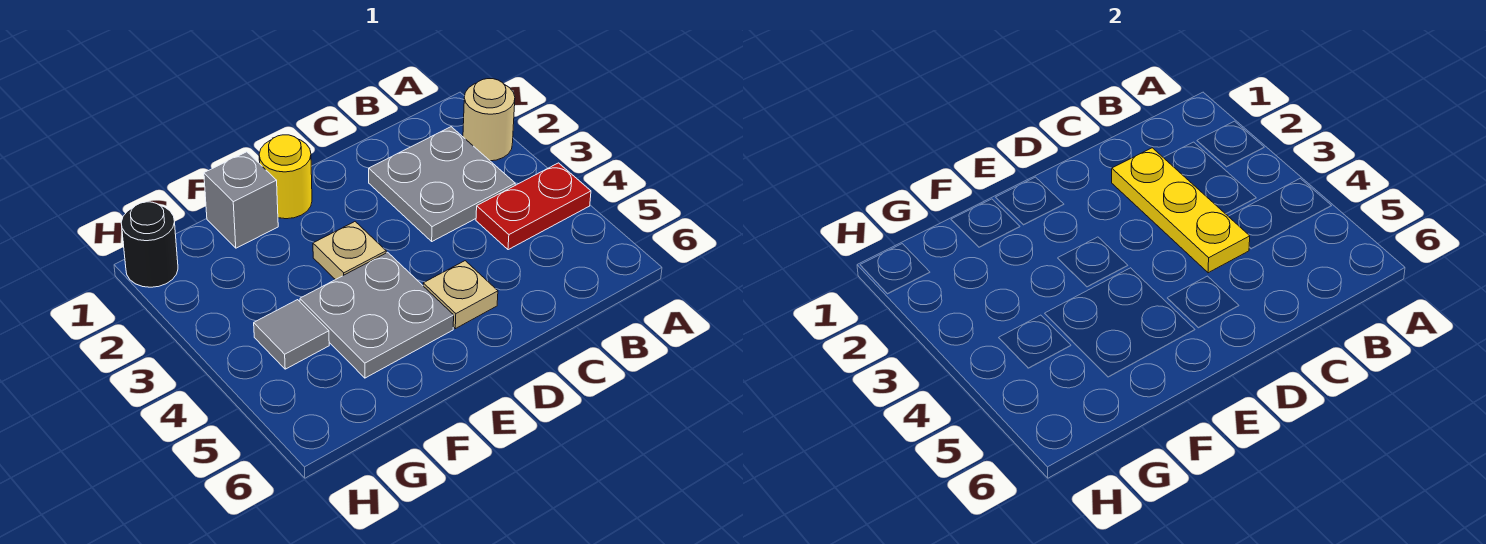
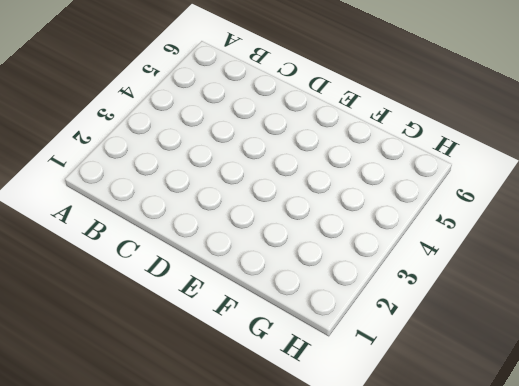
none -> tan 1x1 round brick [463,79,515,161]
none -> red 1x2 plate [476,163,591,250]

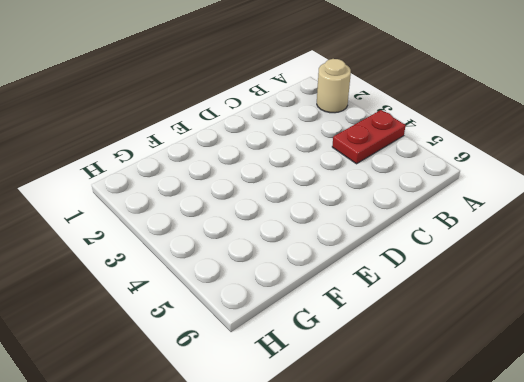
none -> grey 2x2 plate [369,127,515,241]
none -> tan 1x1 plate [423,261,498,329]

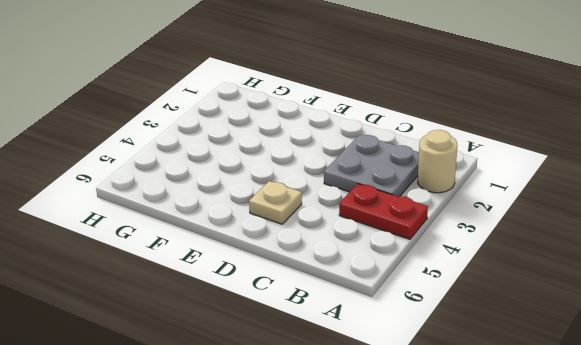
none -> yellow 1x1 round brick [259,135,312,219]
none -> tan 1x1 plate [313,222,386,280]

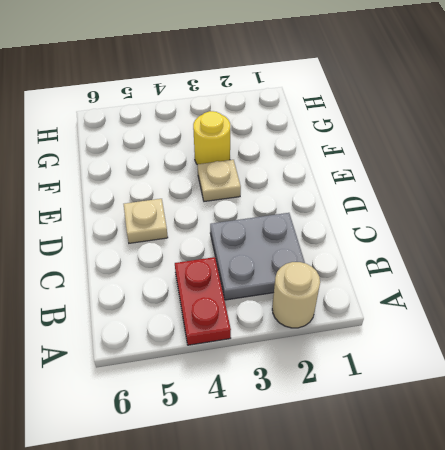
yellow 1x1 round brick [193,111,230,165] -> yellow 1x1 round brick moved to [259,135,312,219]
none -> grey 2x2 plate [300,252,454,378]
none -> grey 1x1 brick [204,152,278,248]

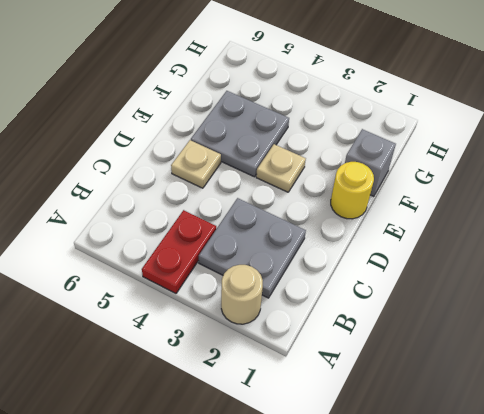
none -> grey 1x1 tile [254,300,329,369]
none -> black 1x1 round brick [121,202,178,287]

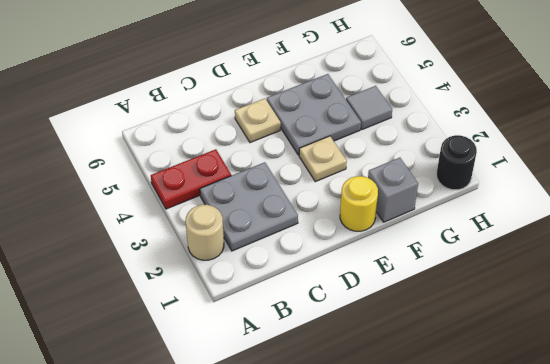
none -> yellow 1x3 plate [1112,148,1250,273]

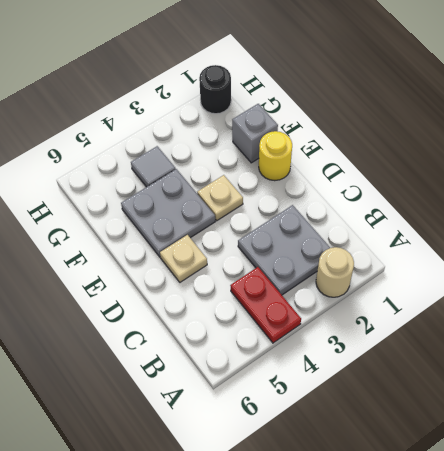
none -> yellow 1x3 plate [1112,148,1250,273]

